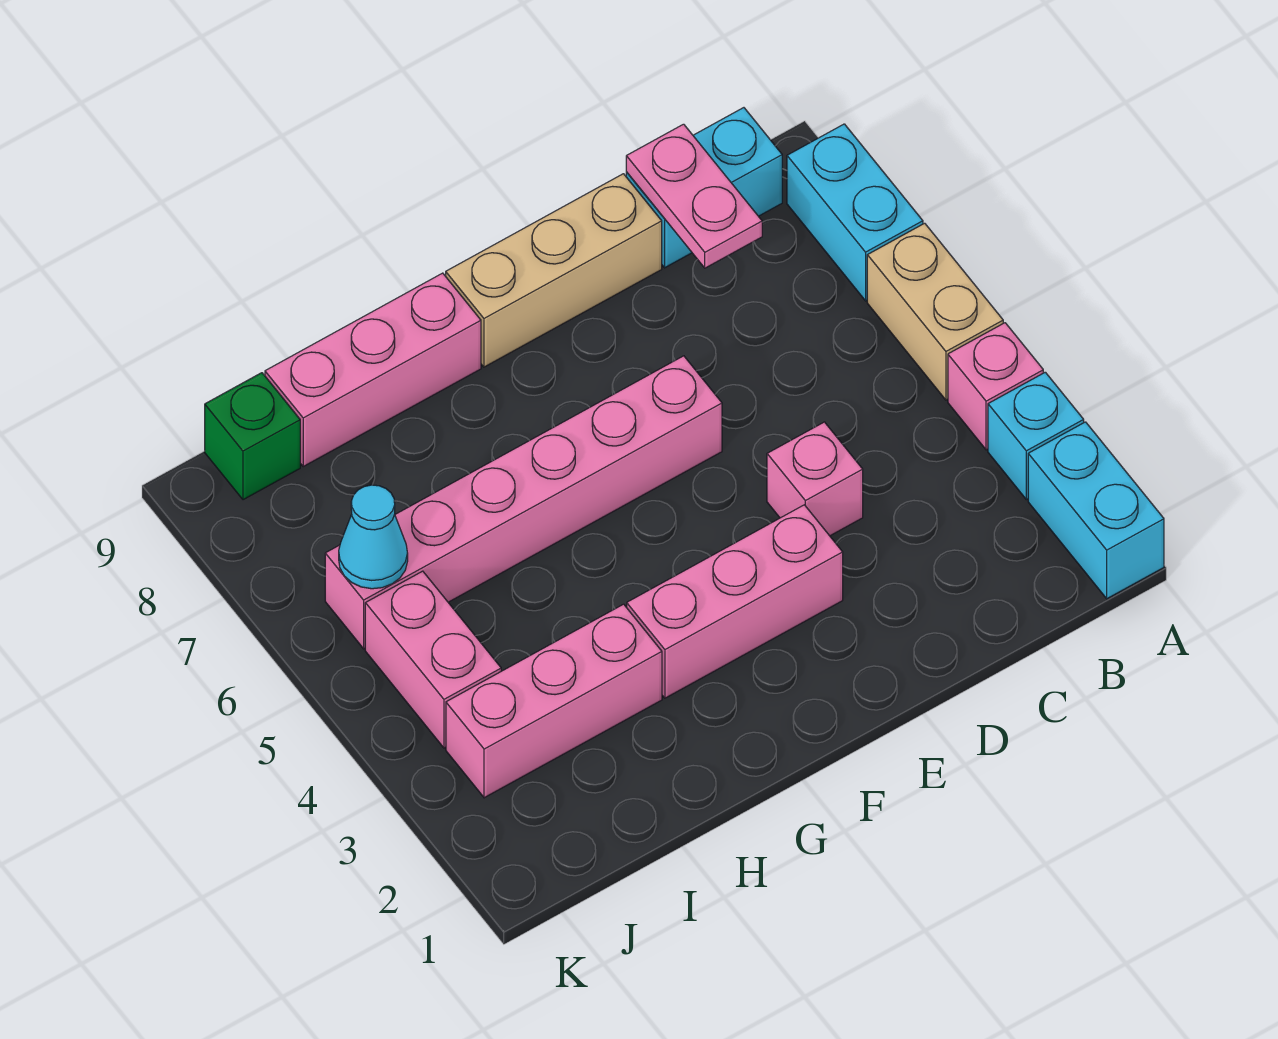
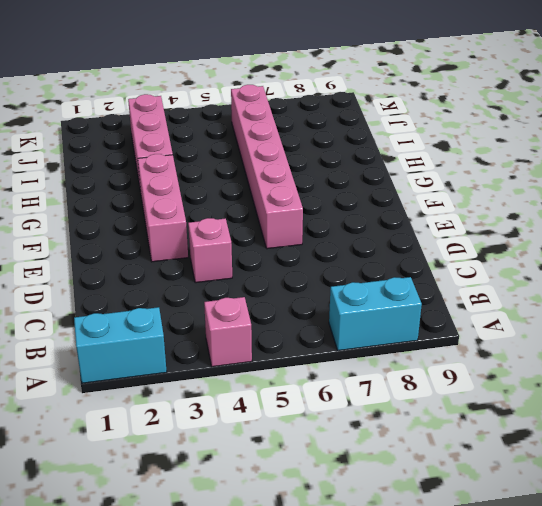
none -> cyan 1x1 brick [988,372,1084,499]
none -> tan 1x2 brick [867,223,1003,400]
none -> cyan 1x2 brick [626,108,782,268]

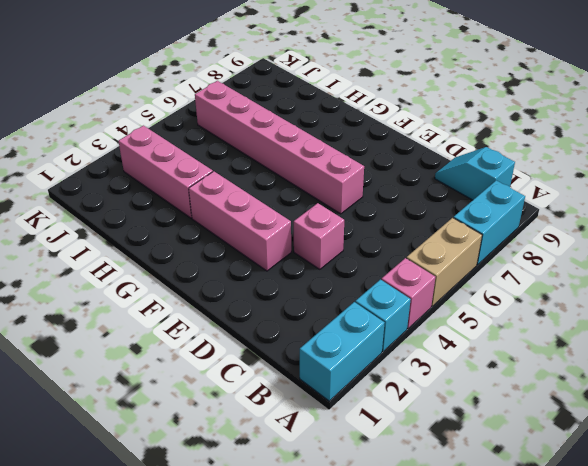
cyan 1x2 slope [435,147,515,200] -> cyan 1x2 brick [626,108,782,268]
none -> tan 1x3 brick [446,174,662,367]
none -> pink 1x3 brick [265,273,481,466]
none -> pink 1x2 brick [365,571,501,748]

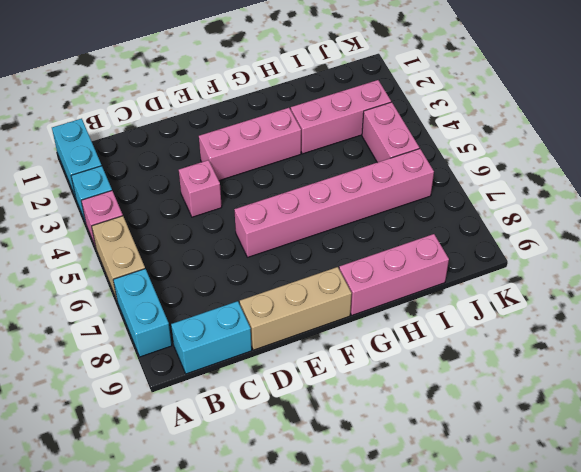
none -> green 1x1 brick [205,373,300,500]
none -> pink 1x2 plate [626,124,762,268]
none -> cyan 1x1 cone [339,485,408,589]

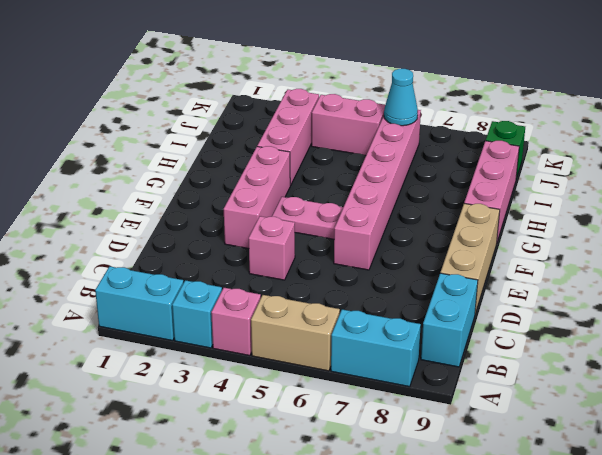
pink 1x2 plate [272,197,343,239] -> pink 1x2 plate moved to [626,124,762,268]

